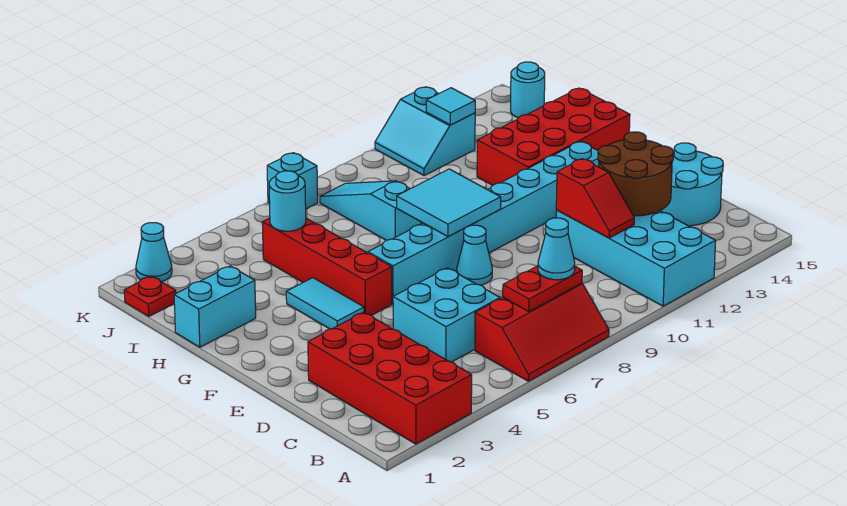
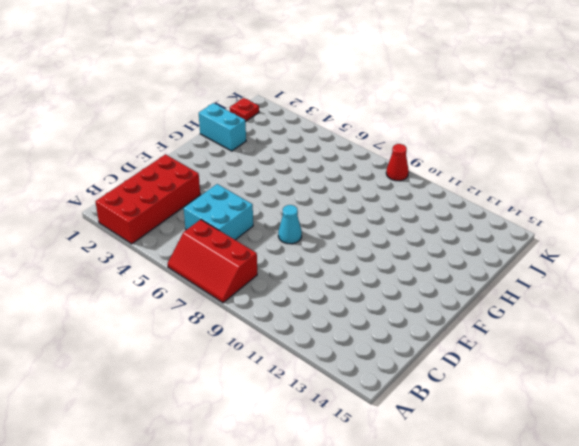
red 1x1 cone [386,144,409,181] -> none
none -> cyan 2x4 brick [556,210,716,306]
none -> cyan 2x2 round brick [660,143,723,226]
none -> cyan 1x2 tile [286,278,364,329]

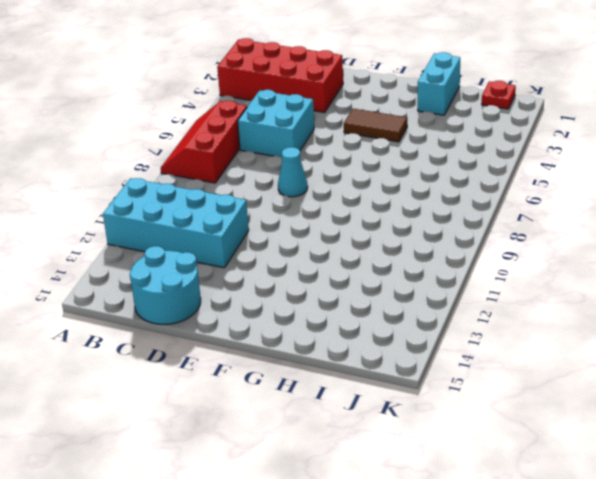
brown 1x2 tile [344,109,407,142] -> cyan 1x2 tile [286,278,364,329]
none -> red 1x4 brick [262,218,392,315]
none -> cyan 1x8 brick [368,142,599,304]
none -> red 2x4 brick [477,88,630,185]

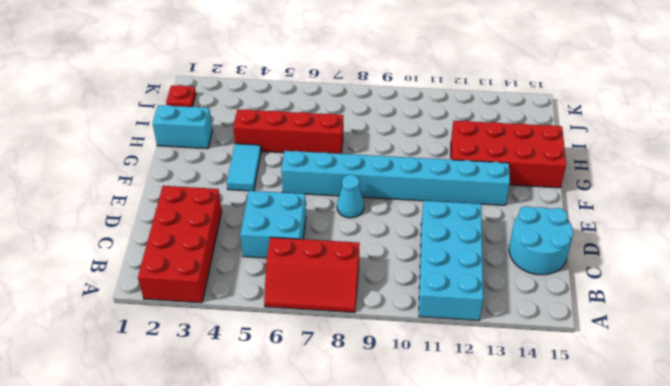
red 1x4 brick [233,109,343,154] -> red 1x4 brick turned to [262,218,392,315]
none -> cyan 1x3 slope [320,181,421,240]
none -> cyan 2x2 slope [375,87,475,176]
none -> cyan 1x1 round brick [511,62,545,118]

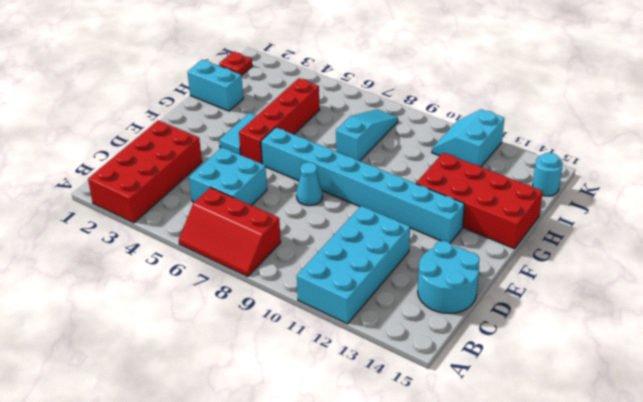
none -> cyan 1x1 cone [136,223,172,282]
none -> cyan 1x1 brick [267,153,318,209]
none -> red 1x2 plate [503,266,582,312]

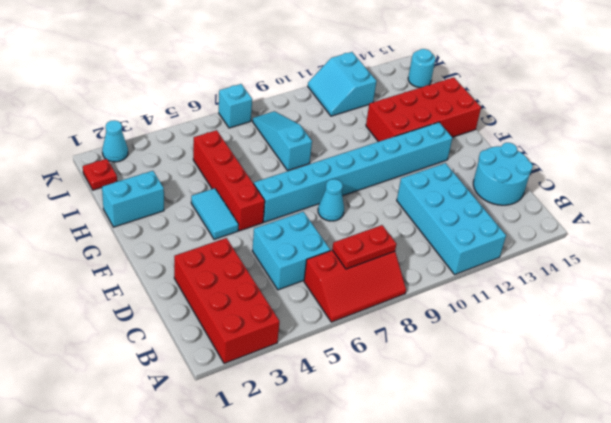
none -> red 1x2 slope [556,159,634,238]
none -> brown 2x2 round brick [598,132,673,216]
none -> cyan 2x2 tile [397,169,501,237]

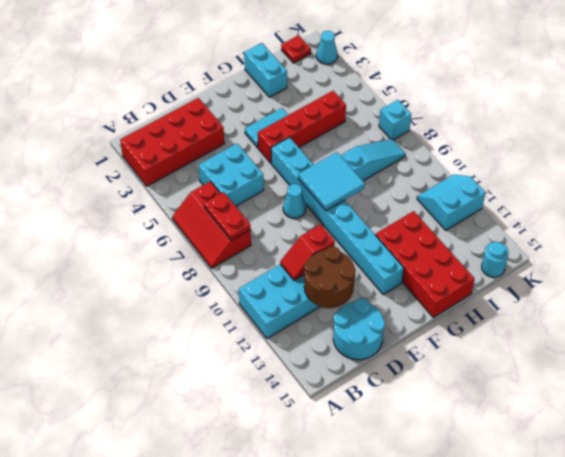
none -> cyan 1x1 round brick [269,171,306,231]
none -> cyan 1x1 tile [426,88,475,125]
none -> cyan 1x1 cone [538,218,575,280]

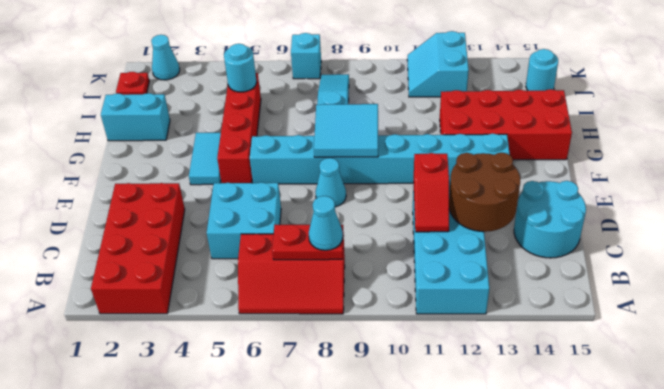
none -> cyan 1x1 tile [426,88,475,125]

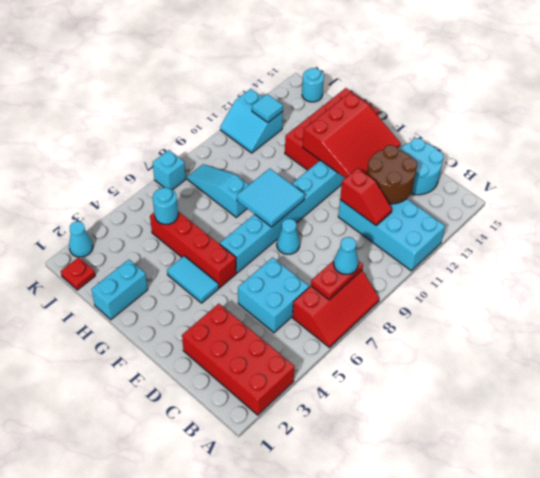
red 3x3 slope [303,92,401,178] -> none

